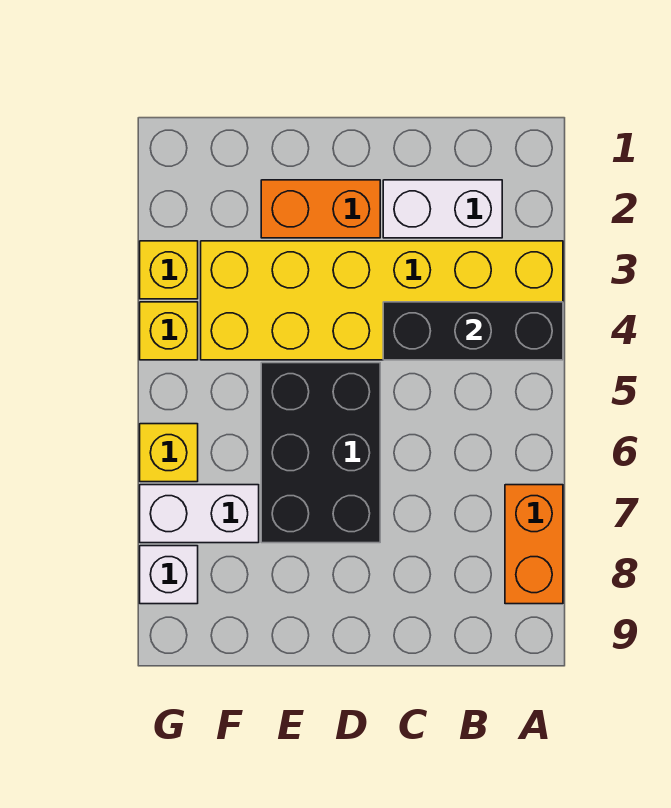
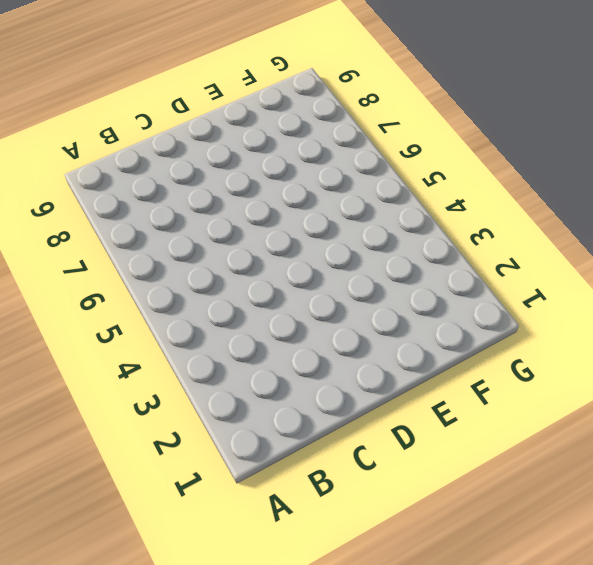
none -> yellow 2x6 brick [201,241,563,360]
none -> orange 1x2 brick [505,485,563,604]

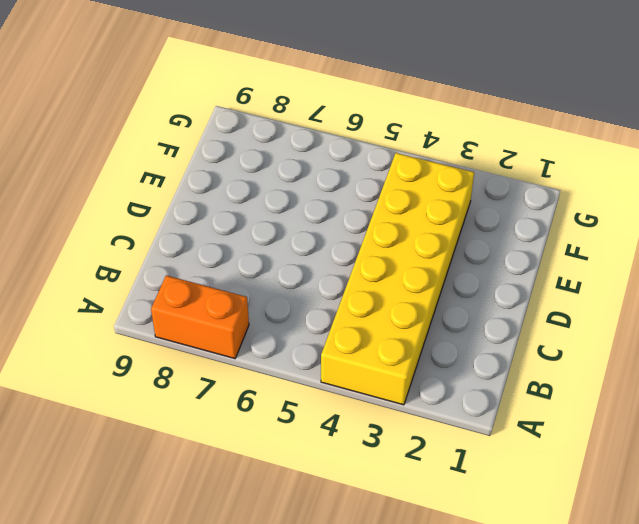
none -> white 1x2 brick [383,180,502,238]
none -> orange 1x2 brick [261,180,380,238]

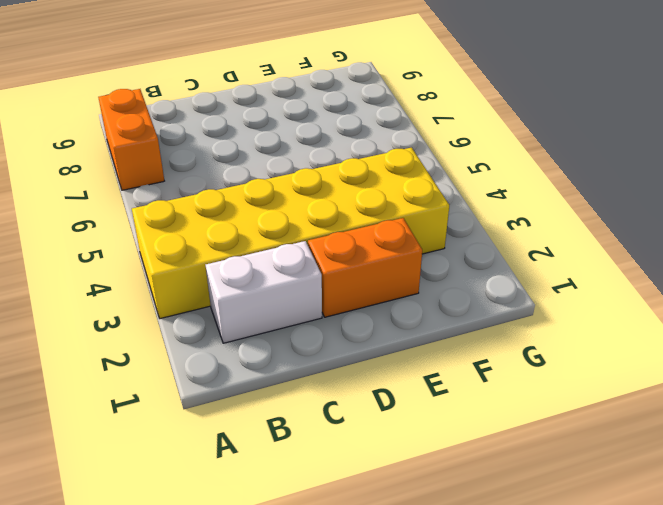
none -> black 2x3 brick [261,363,380,543]
none -> white 1x2 brick [140,485,259,543]

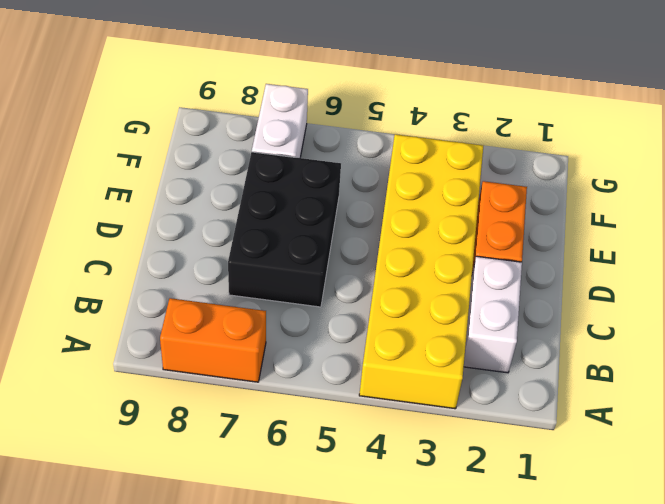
black 2x3 brick [228,152,341,307] -> black 2x3 brick turned to [261,363,380,543]
none -> yellow 1x1 brick [140,241,198,299]
none -> yellow 1x1 brick [140,302,198,360]

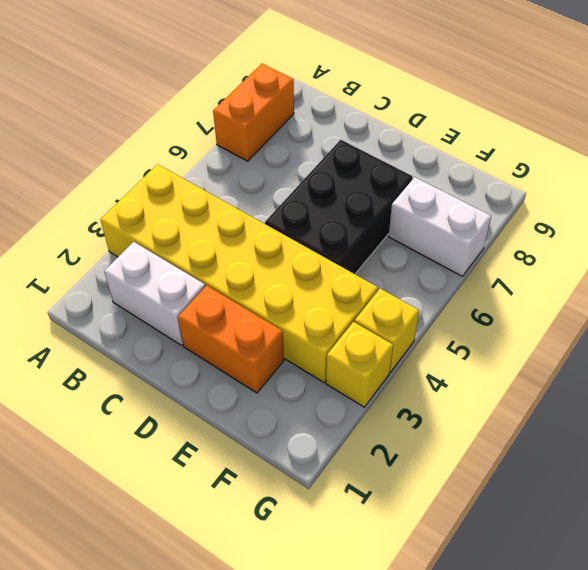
none -> yellow 1x1 brick [140,424,198,482]
none -> white 1x1 brick [140,546,198,604]

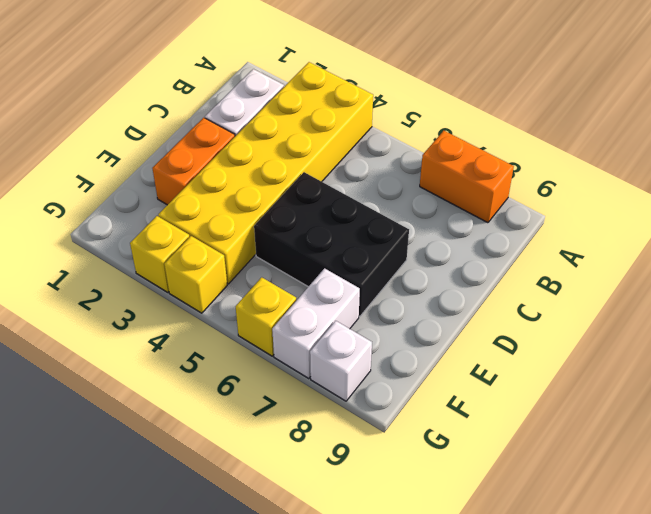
none -> black 1x3 brick [383,302,563,360]

